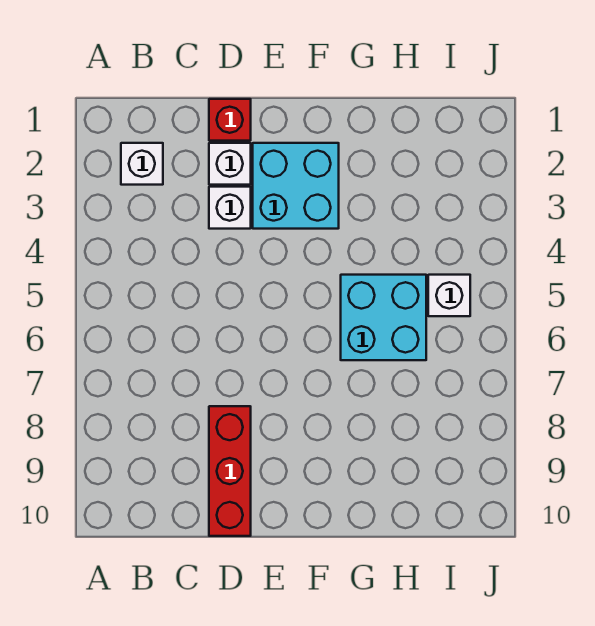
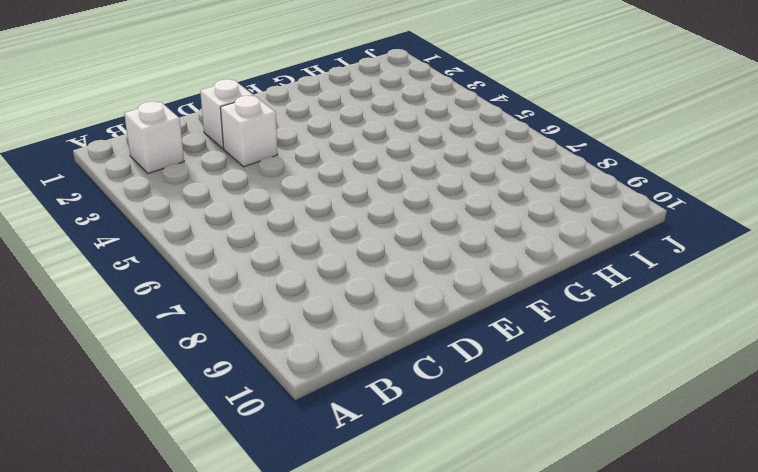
none -> red 1x1 brick [209,99,251,141]
none -> red 1x3 brick [209,406,251,536]

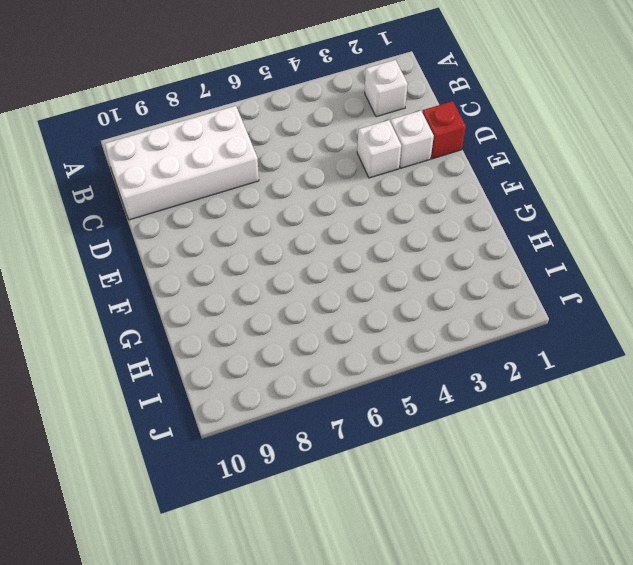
white 2x4 brick [105,106,259,220] -> none
none -> red 1x3 brick [209,406,251,536]
none -> cyan 2x2 brick [253,143,339,229]

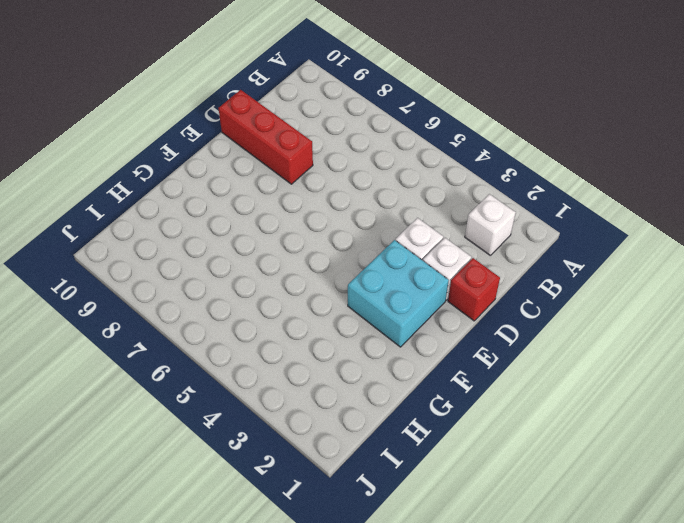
none -> cyan 2x2 brick [341,275,426,360]
none -> white 1x1 brick [428,275,470,316]

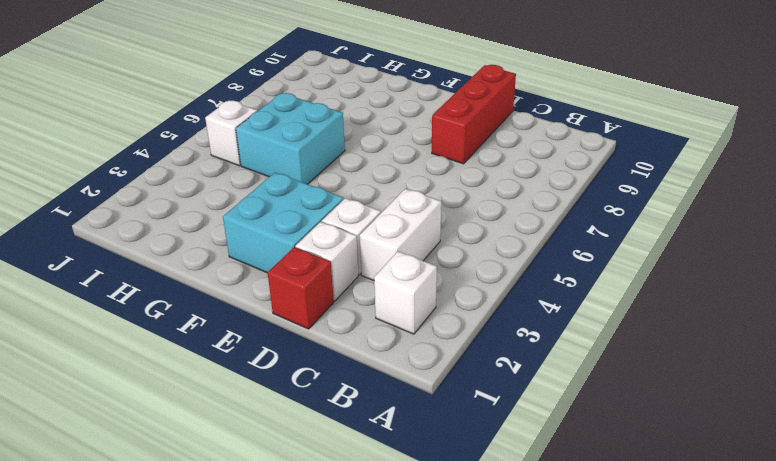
white 1x2 brick [360,189,441,280] -> none

